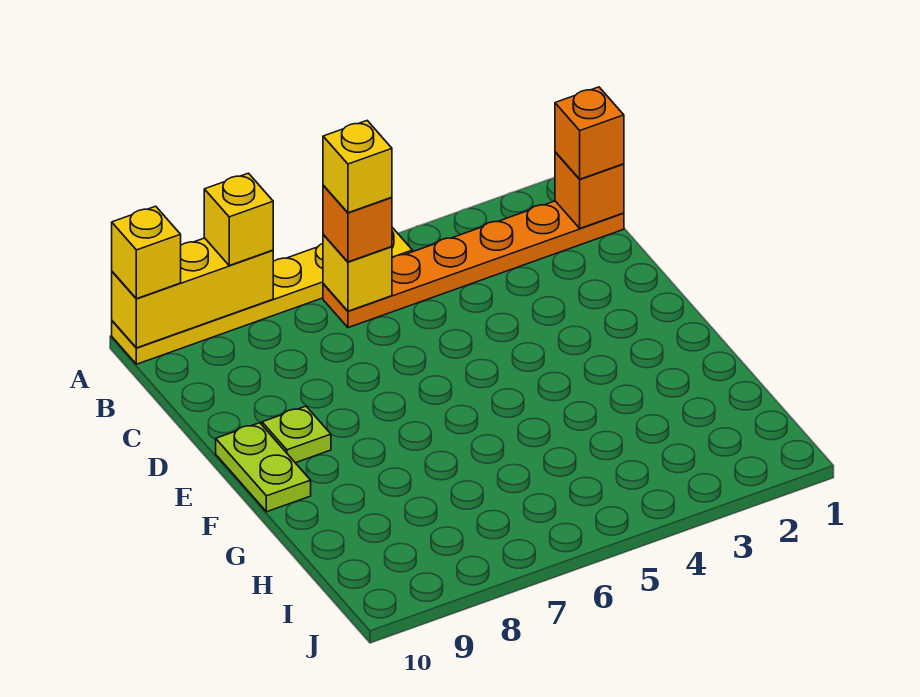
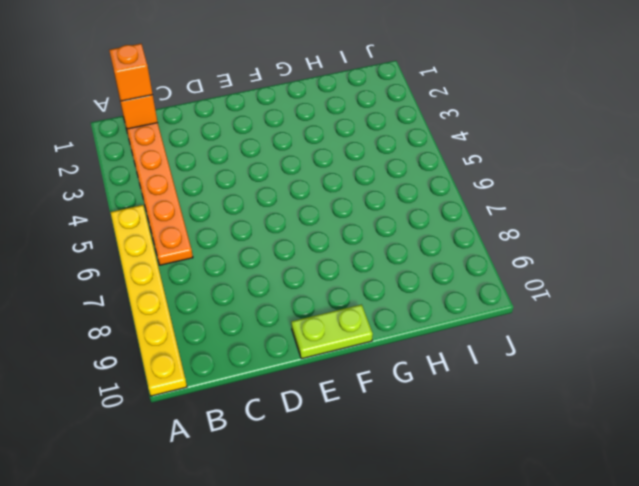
none -> lime 1x1 plate [262,406,331,463]
none -> yellow 1x3 brick [112,238,273,348]
none -> yellow 1x1 brick [323,235,392,311]

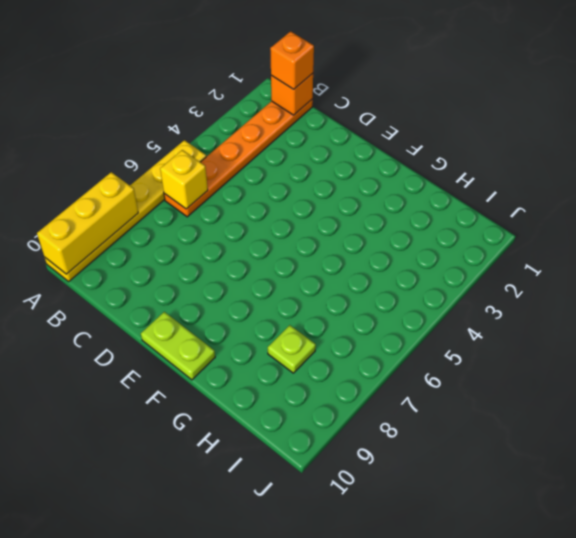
lime 1x1 plate [268,325,316,373] -> lime 1x1 plate moved to [262,406,331,463]
none -> yellow 1x1 brick [204,173,273,265]
none -> yellow 1x1 brick [112,206,181,299]
none -> orange 1x1 brick [323,186,392,262]

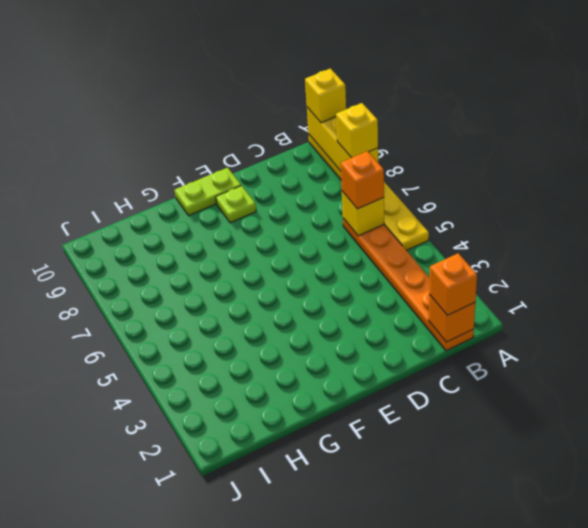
none -> yellow 1x1 brick [323,121,392,213]

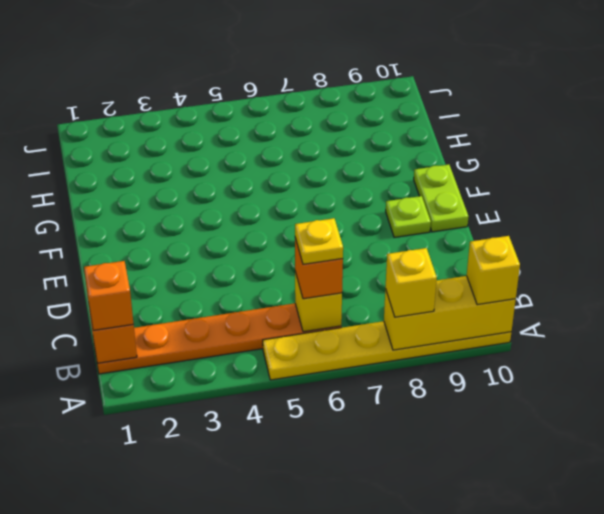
yellow 1x1 plate [295,218,343,264] -> yellow 1x1 brick [323,121,392,213]

